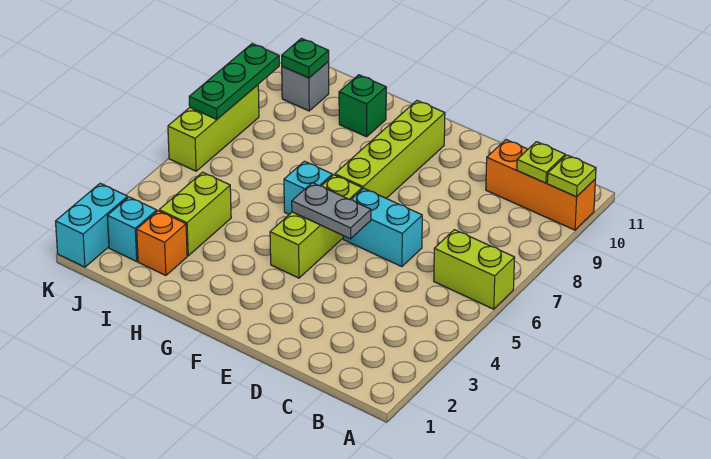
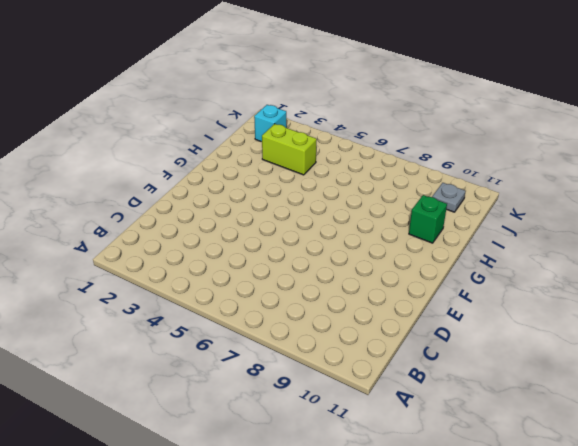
grey 1x1 plate [432,183,466,212] -> grey 1x1 brick [282,62,329,111]
none -> lime 1x2 brick [434,230,515,309]
none -> orange 1x3 brick [486,140,595,230]
none -> cyan 1x2 brick [343,188,422,267]

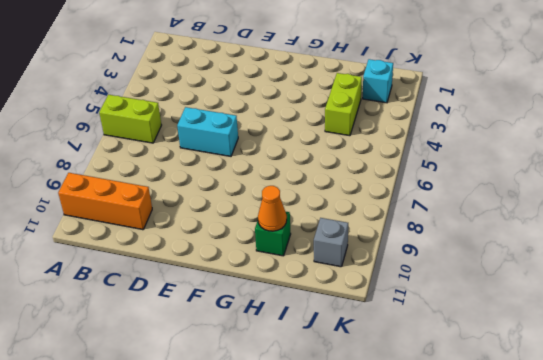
orange 1x1 cone [258,186,287,231] -> none
none -> lime 1x3 brick [270,175,362,278]
none -> lime 1x4 brick [335,101,445,198]
none -> cyan 1x1 brick [284,161,332,214]

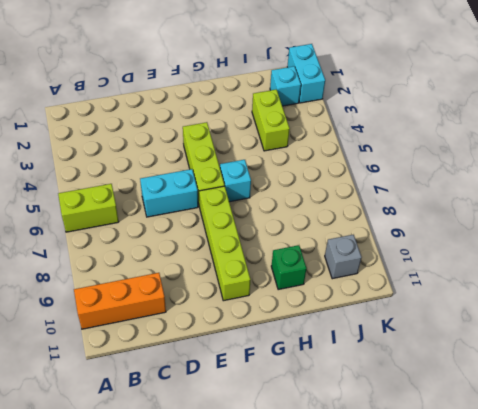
none -> orange 1x1 brick [137,211,187,275]
none -> lime 1x3 brick [168,85,259,171]
none -> lime 1x1 plate [547,155,596,197]

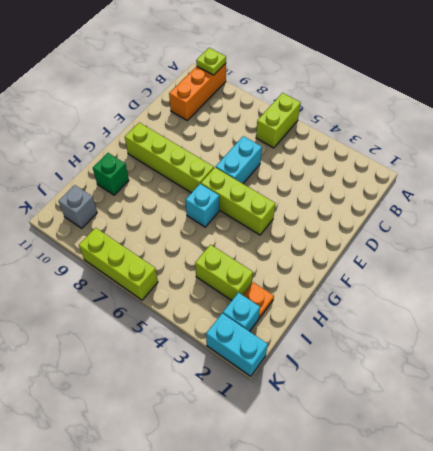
orange 1x1 plate [243,282,274,318] -> orange 1x1 brick [137,211,187,275]
none -> lime 1x1 plate [517,142,565,183]
none -> grey 1x2 plate [292,183,371,239]
none -> green 1x1 plate [282,38,329,78]

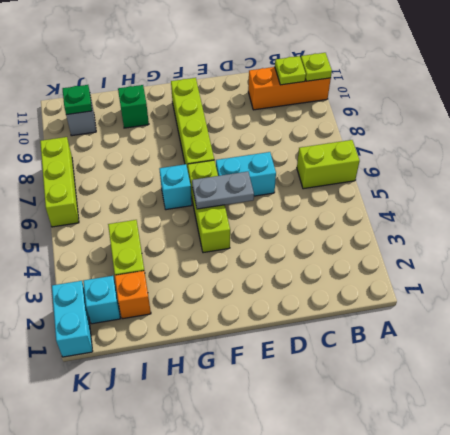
none -> green 1x3 plate [189,44,279,119]

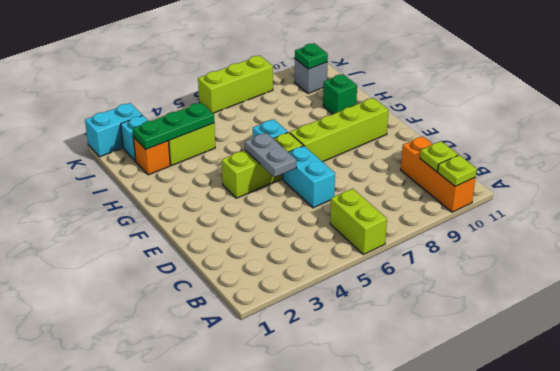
green 1x3 plate [133,103,214,149] -> green 1x3 plate moved to [189,44,279,119]

